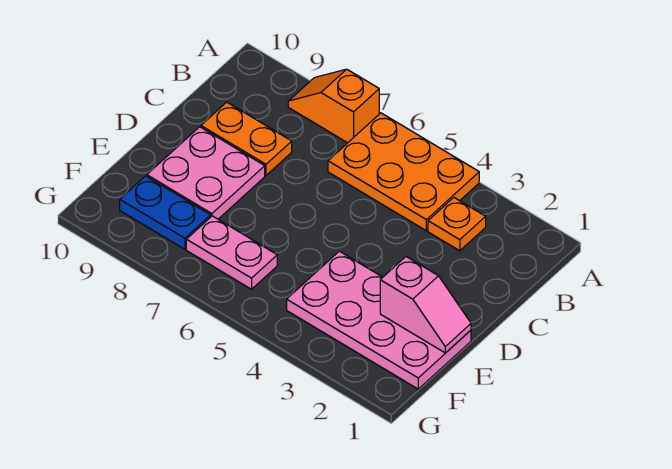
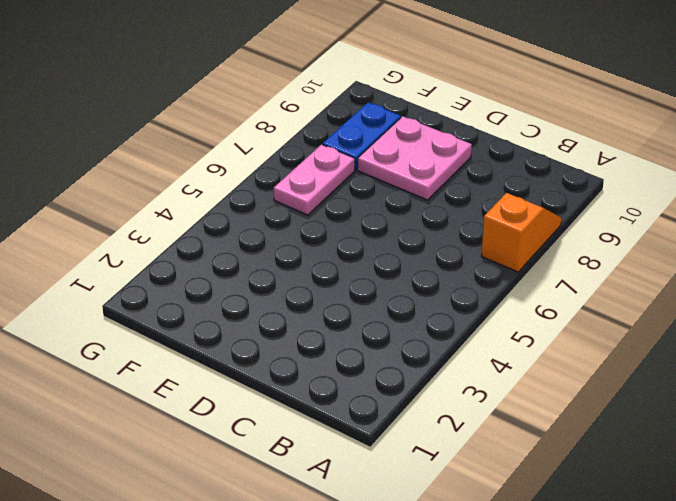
none -> orange 2x3 plate [328,113,479,231]
none -> orange 1x1 plate [428,198,486,251]

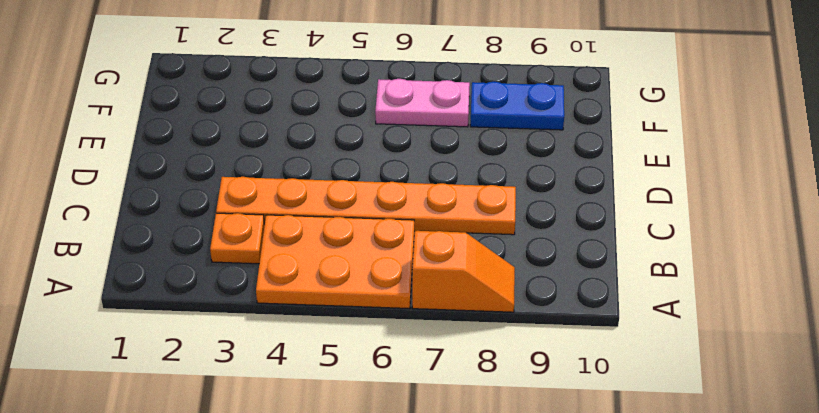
orange 1x6 plate [216,177,516,235] -> orange 1x2 plate [201,102,292,175]
none -> pink 2x2 plate [147,127,265,219]
none -> pink 2x4 plate [287,251,471,389]

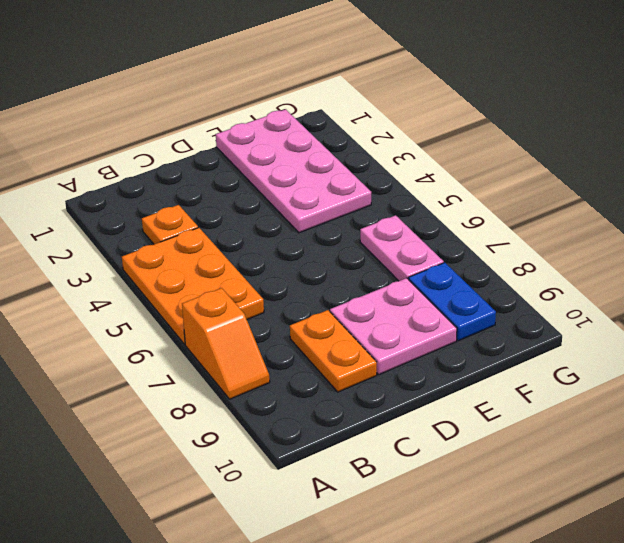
none -> pink 1x2 slope [380,257,471,353]

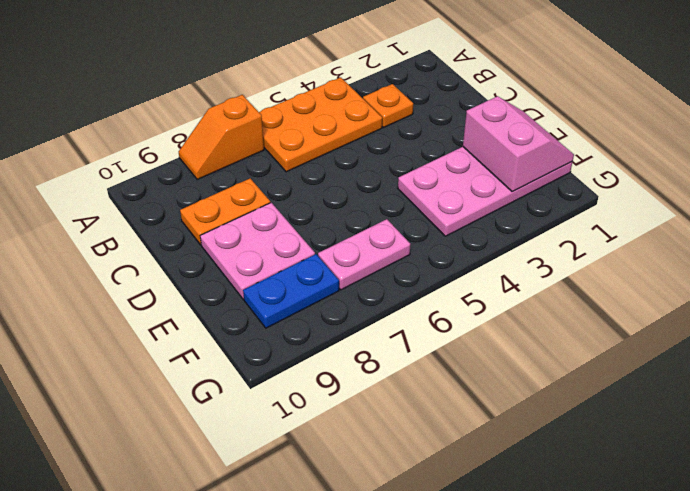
pink 2x2 slope [463,96,574,192] -> pink 1x2 slope [380,257,471,353]

